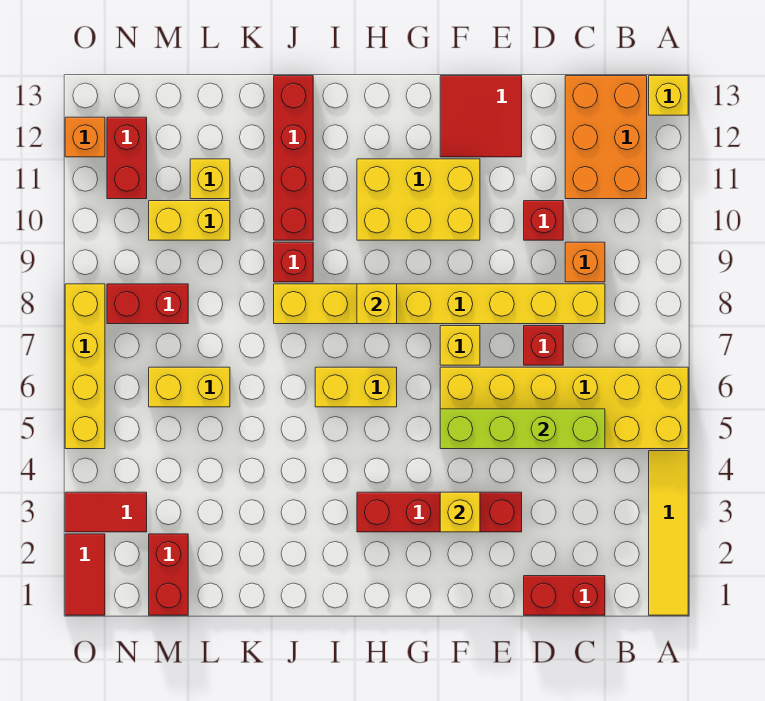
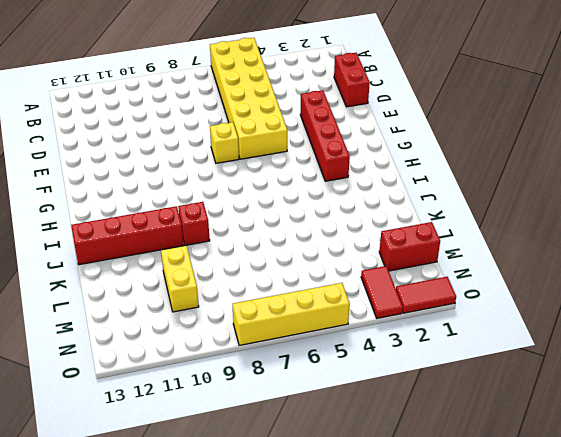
none -> yellow 1x4 tile [649,451,688,615]
none -> yellow 1x1 brick [649,76,688,115]
none -> orange 2x3 brick [565,76,647,199]

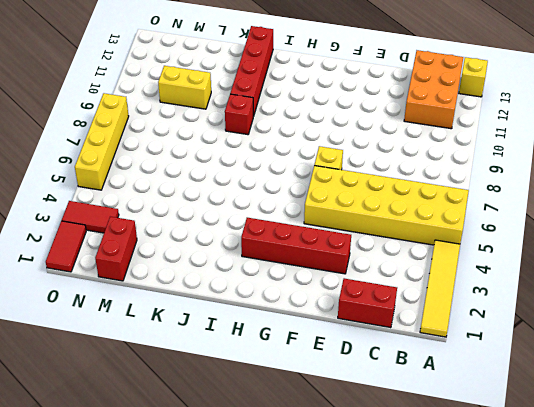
none -> yellow 1x8 brick [274,284,605,324]
none -> orange 1x1 brick [565,242,605,282]
none -> red 1x1 brick [524,326,563,365]

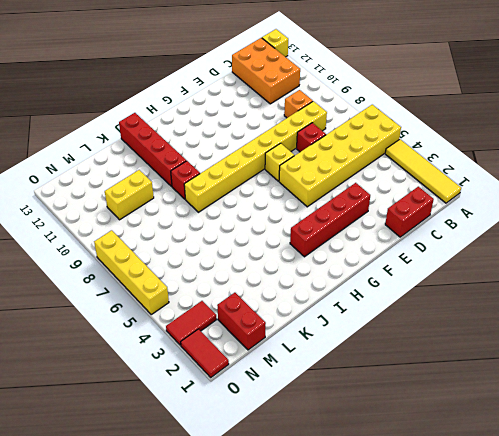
none -> red 1x1 brick [524,201,563,240]
none -> red 2x2 tile [440,76,522,157]
none -> yellow 2x3 brick [357,159,480,240]

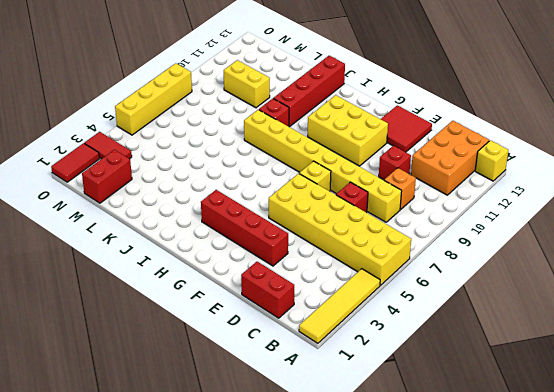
none -> yellow 1x2 brick [315,367,397,407]
none -> yellow 1x2 brick [149,367,230,407]
none -> yellow 1x1 brick [190,159,230,199]

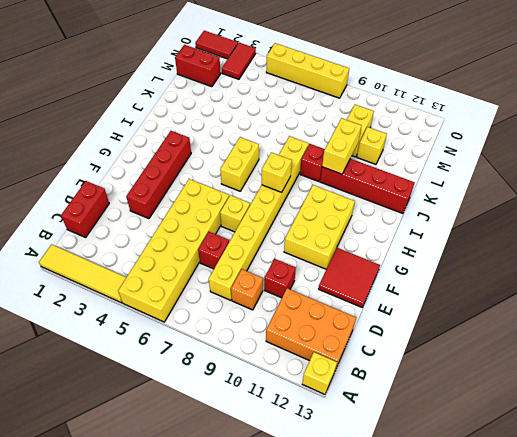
yellow 1x2 brick [322,118,362,174] -> yellow 1x2 brick moved to [149,367,230,407]
none -> red 1x2 brick [107,284,188,324]
none -> red 1x2 brick [107,117,147,199]
none -> orange 1x1 brick [65,117,105,157]

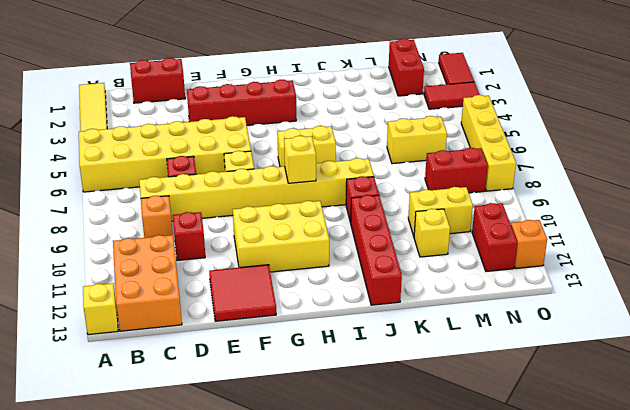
none -> lime 1x4 brick [440,409,605,449]
none -> yellow 1x1 brick [440,492,480,532]

